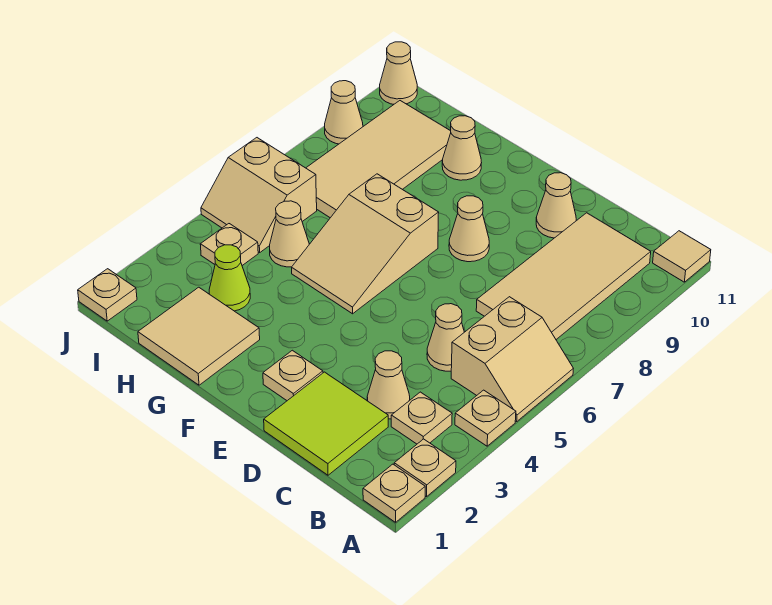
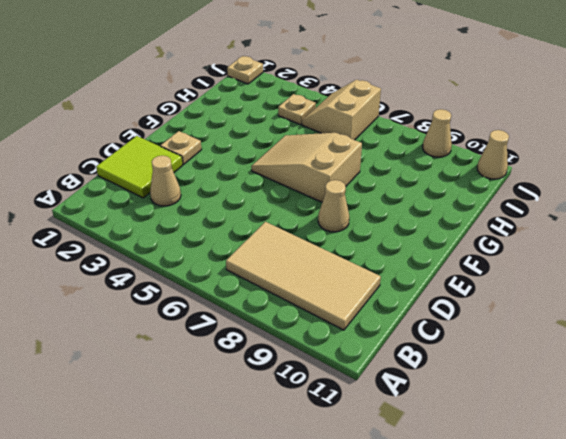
none -> tan 1x1 plate [363,464,425,522]
none -> tan 1x1 plate [394,439,456,497]
none -> tan 1x1 plate [455,390,516,446]

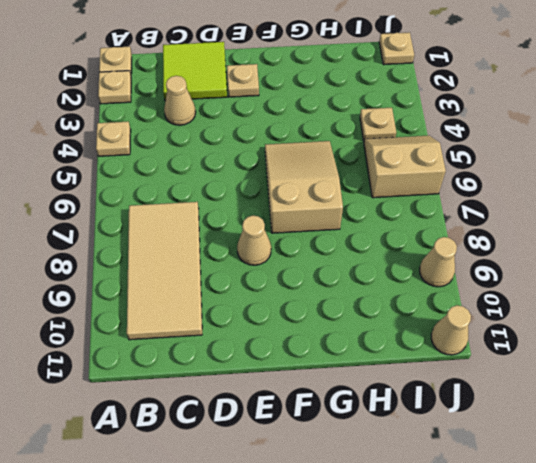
none -> tan 2x2 slope [451,297,573,421]
none -> tan 1x1 tile [653,231,711,282]
none -> tan 1x1 plate [391,392,452,444]

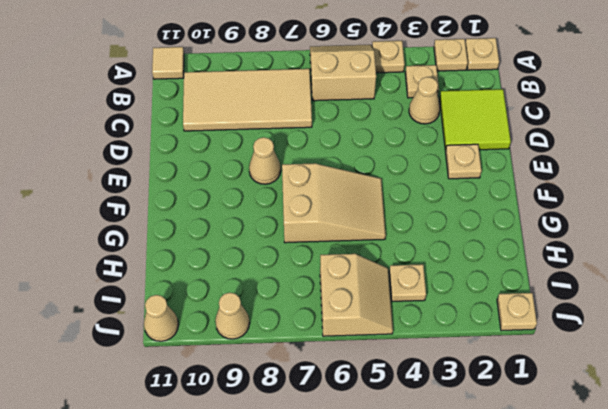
none -> tan 1x1 cone [427,304,464,371]
none -> tan 1x1 cone [536,173,576,238]
none -> tan 2x2 tile [138,287,260,385]

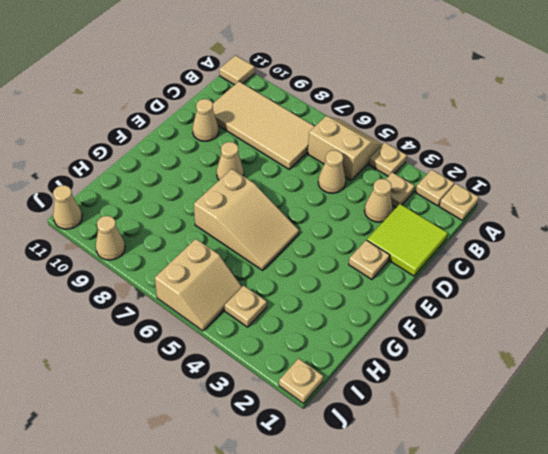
none -> tan 2x2 tile [138,287,260,385]
none -> tan 1x1 cone [442,116,482,180]
none -> lime 1x1 cone [209,245,250,311]

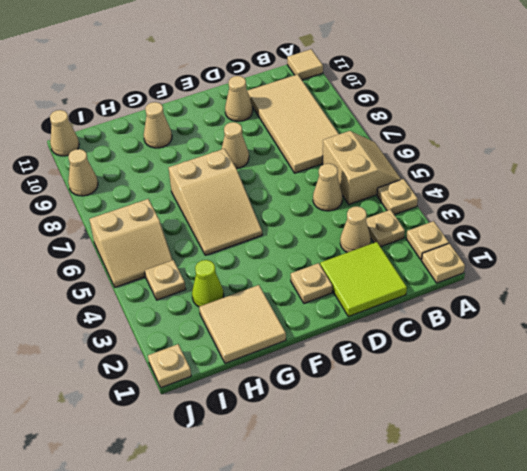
none -> tan 1x1 cone [270,201,309,267]
none -> tan 2x4 tile [306,101,451,218]

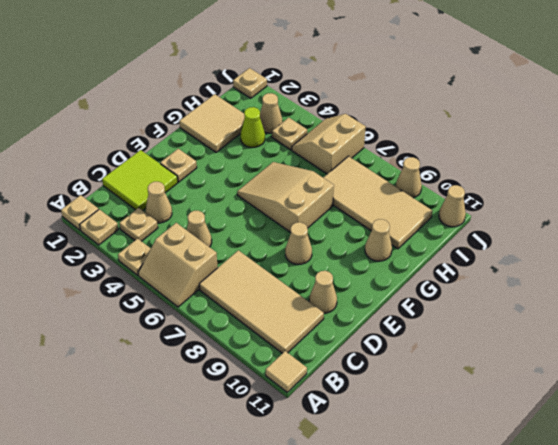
tan 1x1 cone [260,93,283,133] -> tan 1x1 cone moved to [270,201,309,267]

